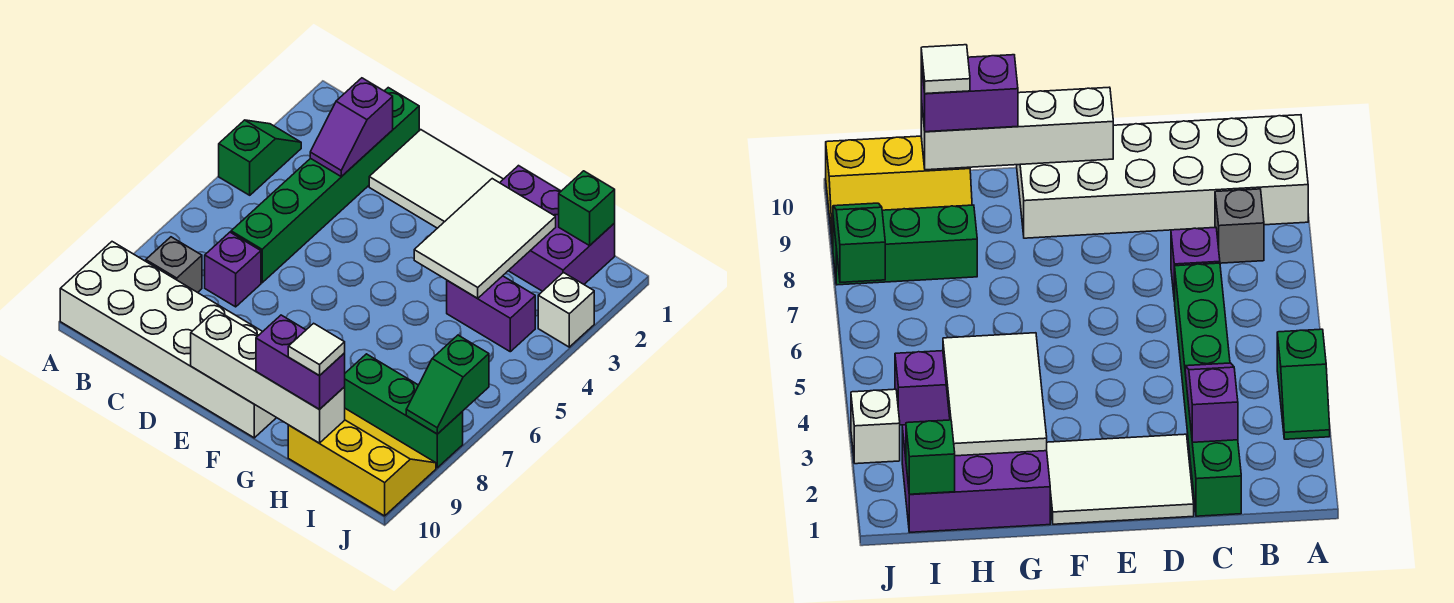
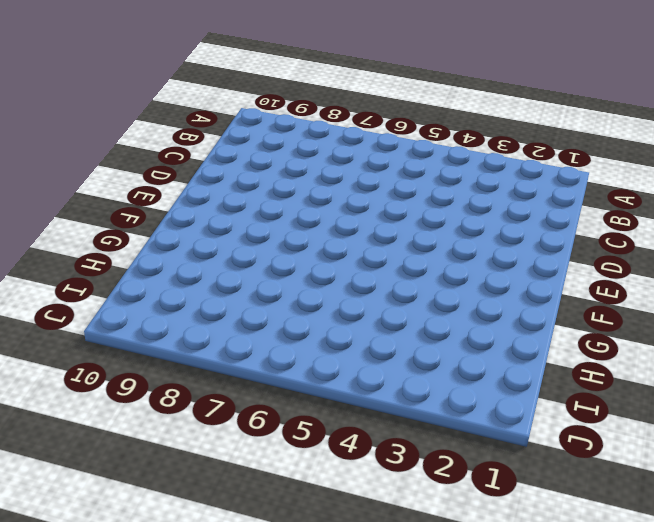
none -> green 1x2 slope [219,120,301,195]
none -> white 2x6 brick [60,242,276,438]
none -> grey 1x1 brick [146,237,202,293]

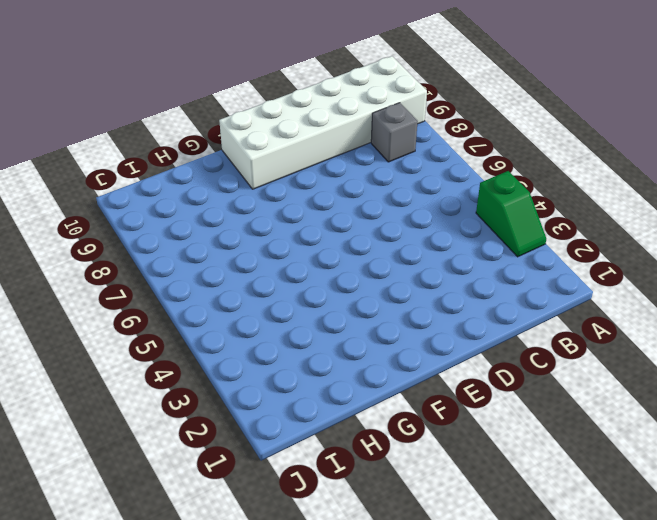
none -> green 1x6 brick [231,88,419,283]
none -> purple 1x1 brick [205,232,261,307]
none -> white 2x3 tile [369,130,503,228]

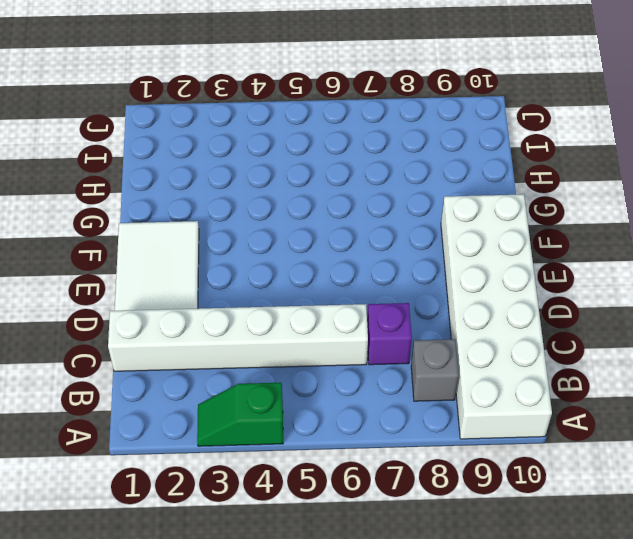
white 1x6 brick [108,304,368,371] -> green 1x6 brick [231,88,419,283]
none -> purple 2x3 brick [500,166,615,291]
none -> purple 1x2 brick [447,276,535,352]
none -> green 1x3 brick [345,354,463,468]

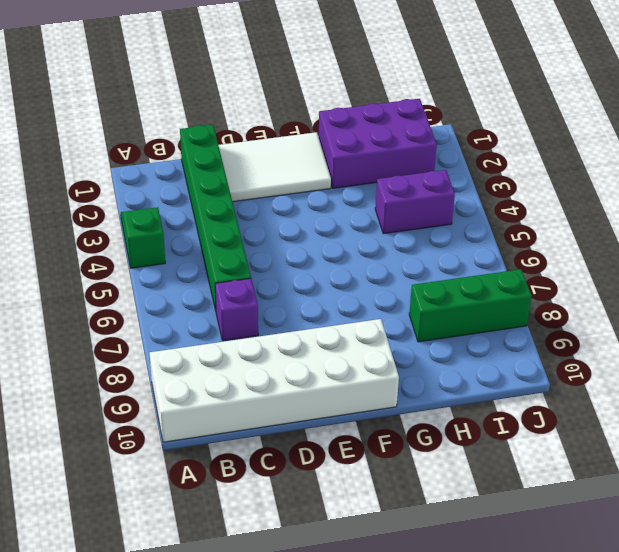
none -> grey 1x1 brick [146,237,202,293]
none -> yellow 2x3 slope [288,409,436,516]
none -> white 1x1 brick [538,273,594,347]

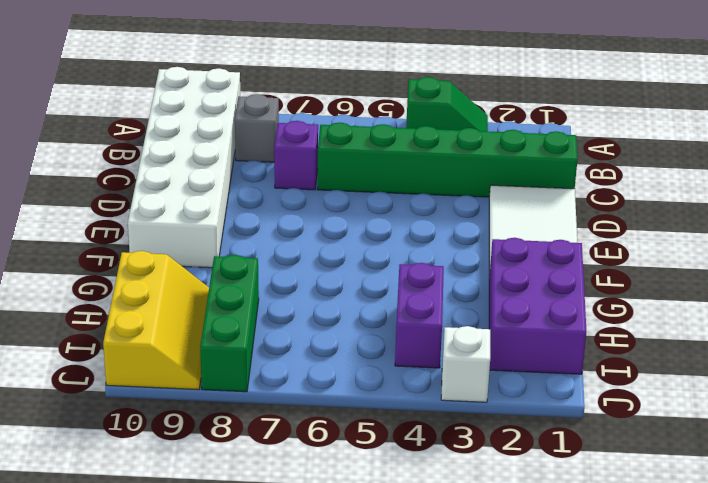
none -> purple 1x2 slope [310,78,393,177]
none -> white 1x4 brick [191,310,345,443]
none -> white 2x3 tile [414,179,556,298]

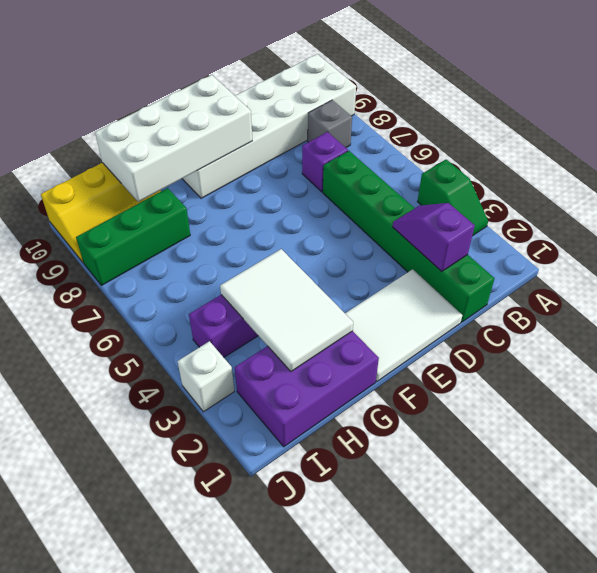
white 2x4 brick [95,75,252,202] -> white 1x4 brick [191,310,345,443]
none -> green 1x1 brick [559,171,615,246]
none -> green 1x2 slope [406,335,489,434]
none -> purple 1x2 brick [256,315,345,409]

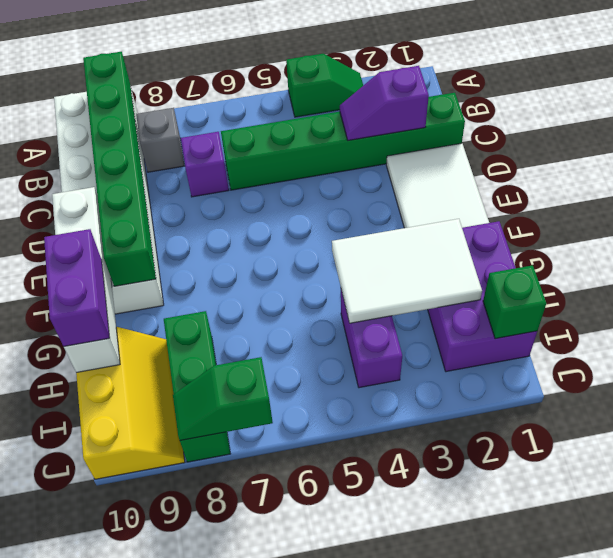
green 1x6 brick [83,52,156,286] -> none
none -> white 1x1 brick [538,273,594,347]
none -> white 1x1 tile [288,323,345,376]

